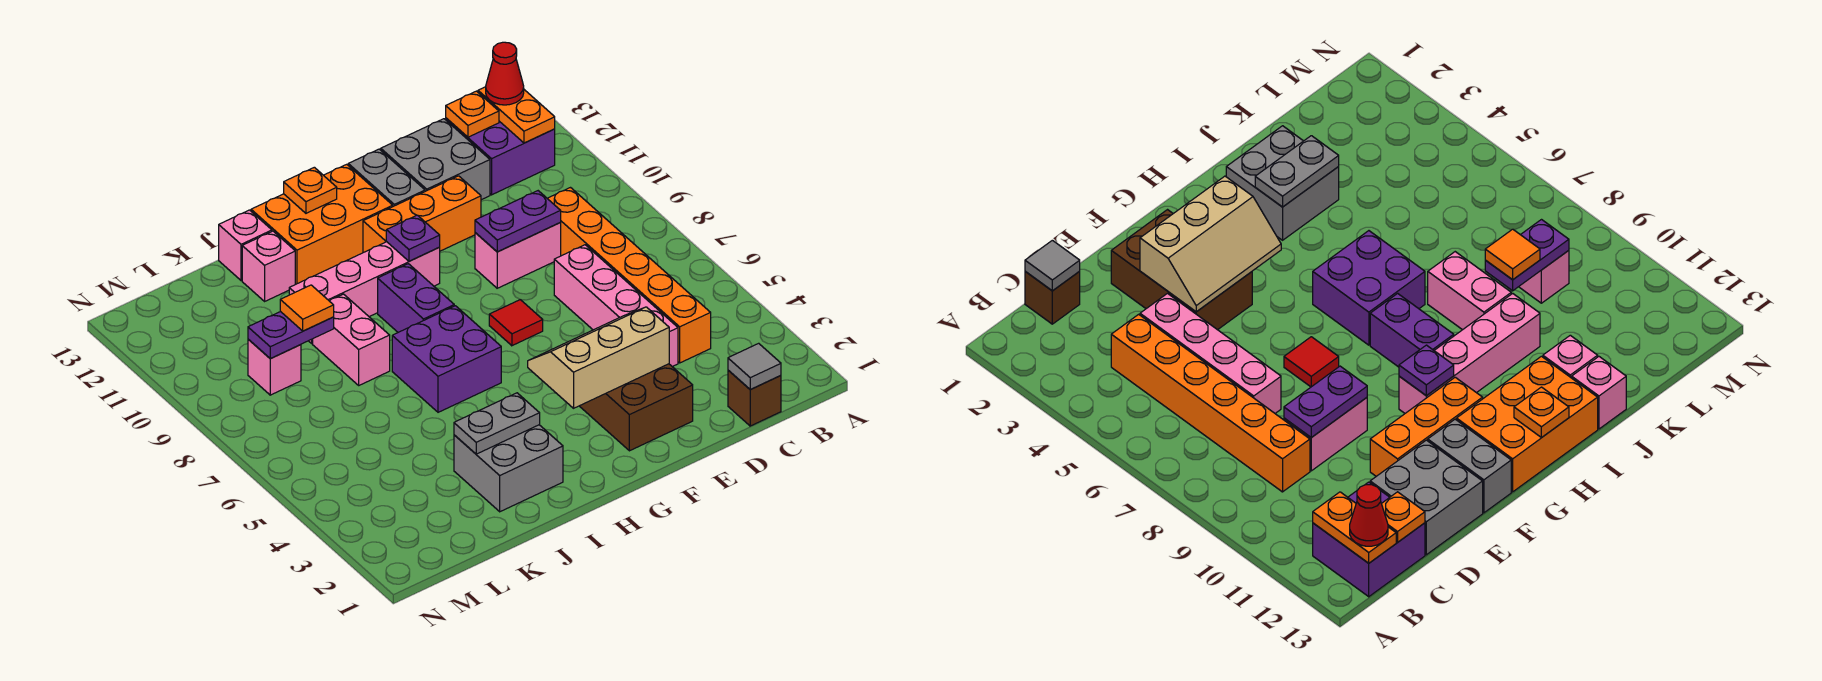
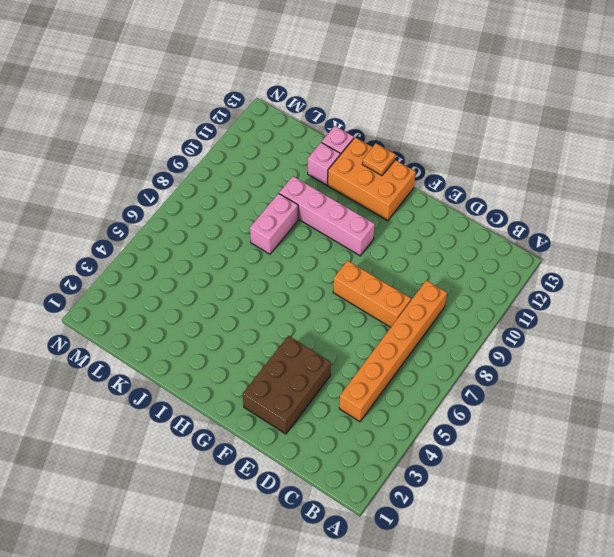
orange 1x3 brick [333,261,411,327] -> orange 1x3 brick moved to [363,176,481,253]
none -> purple 2x2 brick [446,118,555,195]
none -> brown 1x1 brick [728,370,781,426]
none -> pink 1x4 brick [554,245,678,367]
none -> pink 1x2 brick [475,223,561,288]

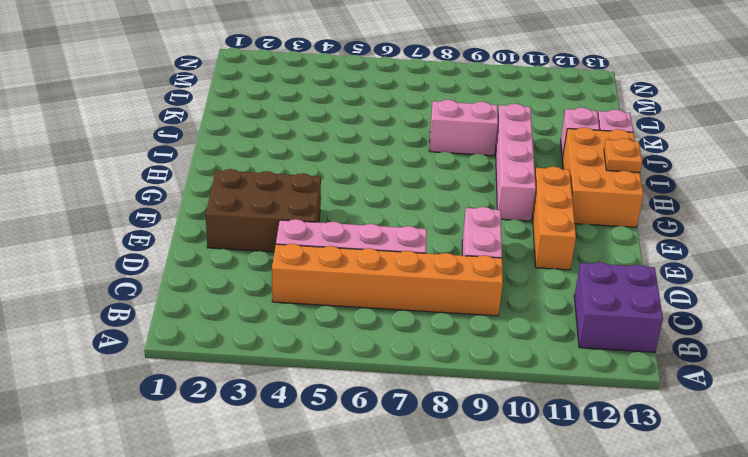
none -> brown 1x1 brick [728,370,781,426]
none -> grey 2x2 brick [381,119,490,200]
none -> red 1x1 tile [489,300,543,346]
none -> grey 1x2 brick [348,149,425,206]

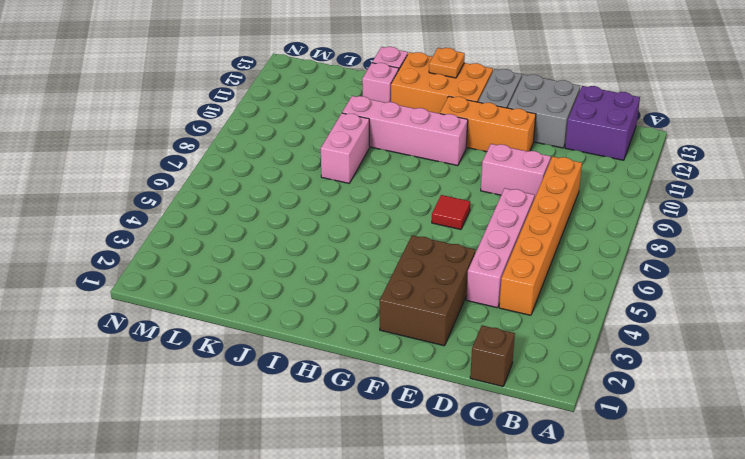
none -> purple 2x2 brick [392,306,501,412]
none -> purple 1x2 brick [378,264,454,332]
none -> grey 2x2 brick [454,425,563,512]
none -> pink 1x1 brick [248,339,301,395]

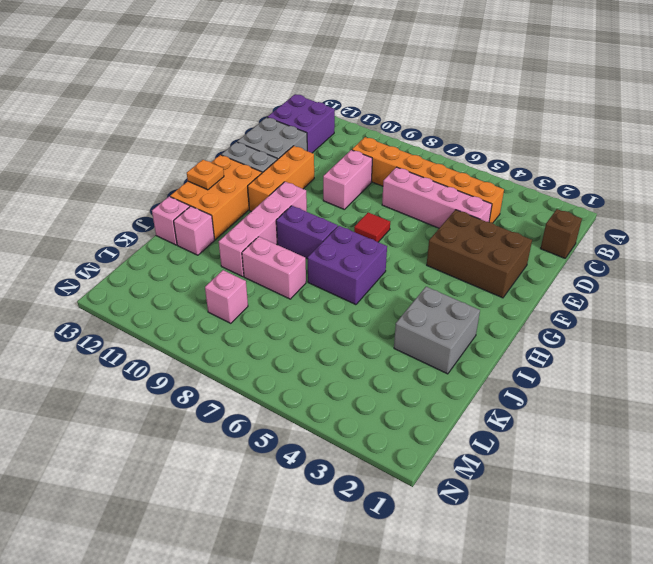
none -> orange 1x2 plate [478,87,555,143]
none -> grey 1x1 tile [728,343,781,390]
none -> orange 1x1 plate [446,91,499,137]
none -> purple 1x2 plate [475,191,561,252]

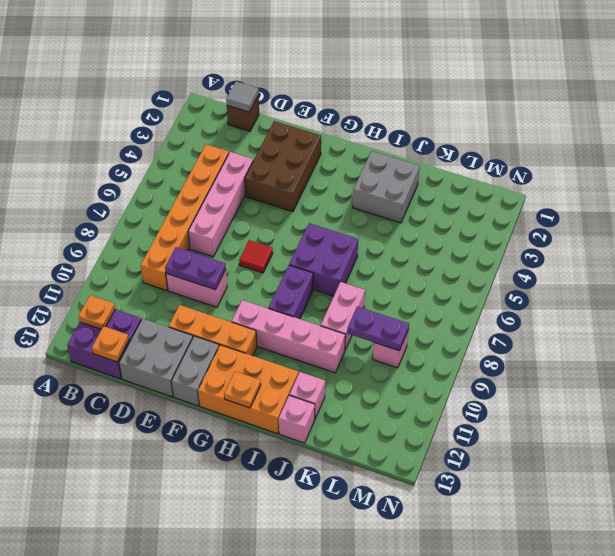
orange 1x1 plate [78,295,115,329] -> orange 1x2 plate [478,87,555,143]
none -> tan 2x3 slope [528,307,669,408]
none -> purple 1x1 plate [386,215,440,261]
none -> grey 1x2 plate [454,393,540,454]
none -> red 1x1 cone [486,42,524,105]

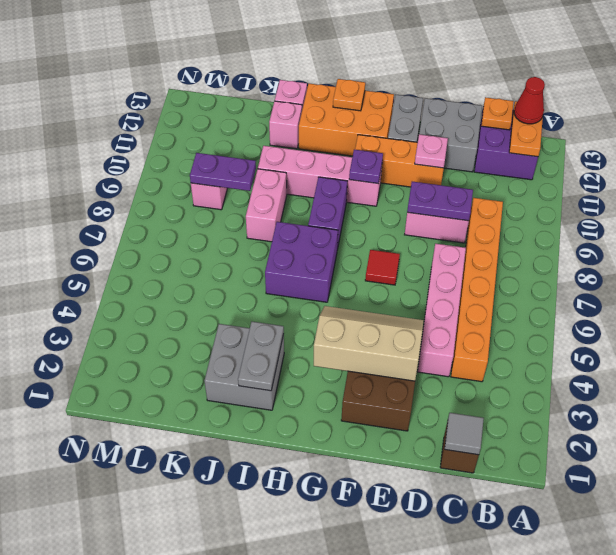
pink 1x1 plate [415,134,448,168] -> none
grey 1x2 plate [238,322,284,391] -> grey 1x2 plate turned to [454,393,540,454]
none -> orange 1x1 tile [280,285,334,331]

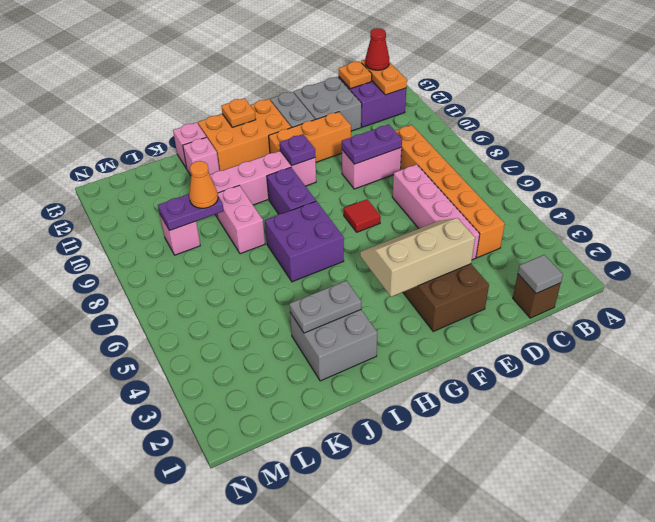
orange 1x1 cone [189,161,218,208] -> orange 1x1 tile [280,285,334,331]

